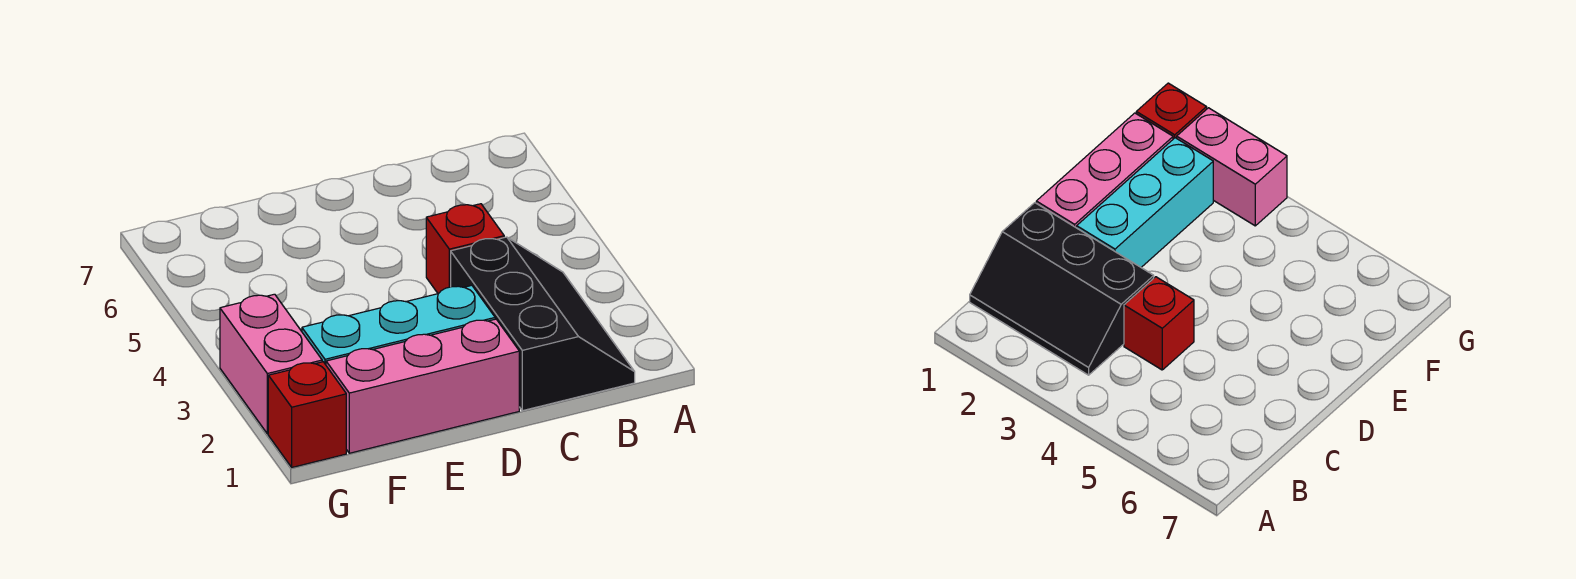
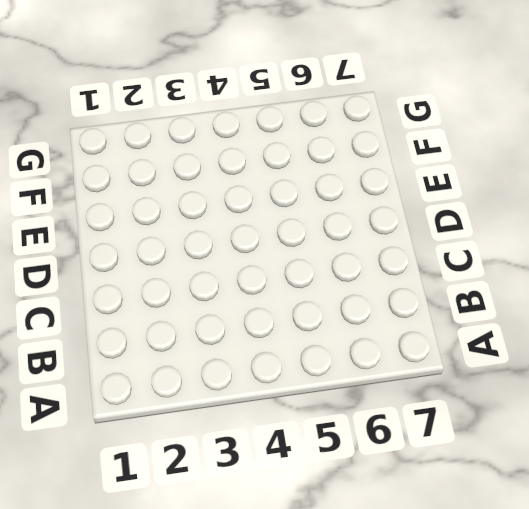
none -> black 2x3 slope [451,237,635,411]
none -> red 1x1 brick [426,204,504,294]

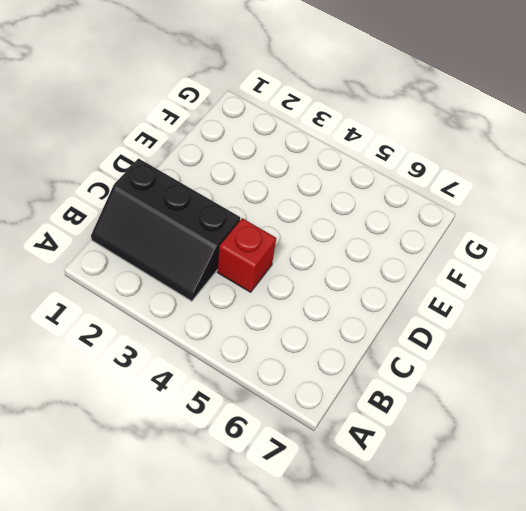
none -> pink 1x3 brick [326,319,519,453]
none -> cyan 1x3 brick [302,285,495,365]

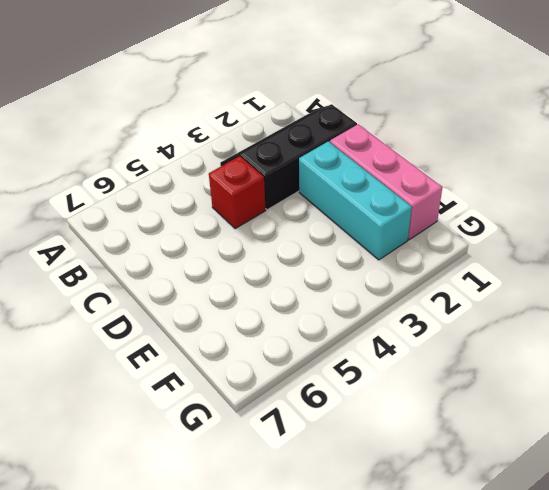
none -> red 1x1 brick [268,362,346,467]
none -> pink 1x2 brick [220,294,322,434]

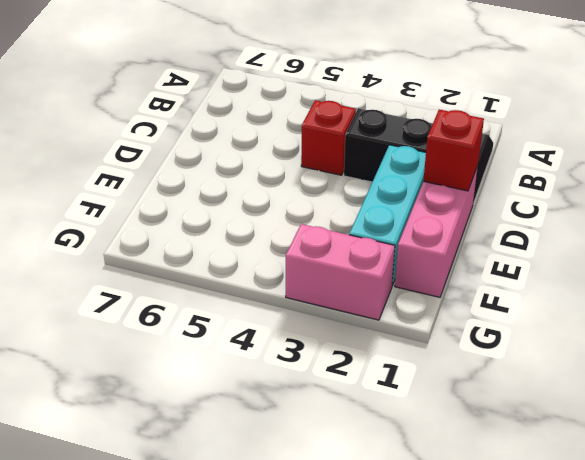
red 1x1 brick [423,109,484,191] -> red 1x1 brick moved to [268,362,346,467]

